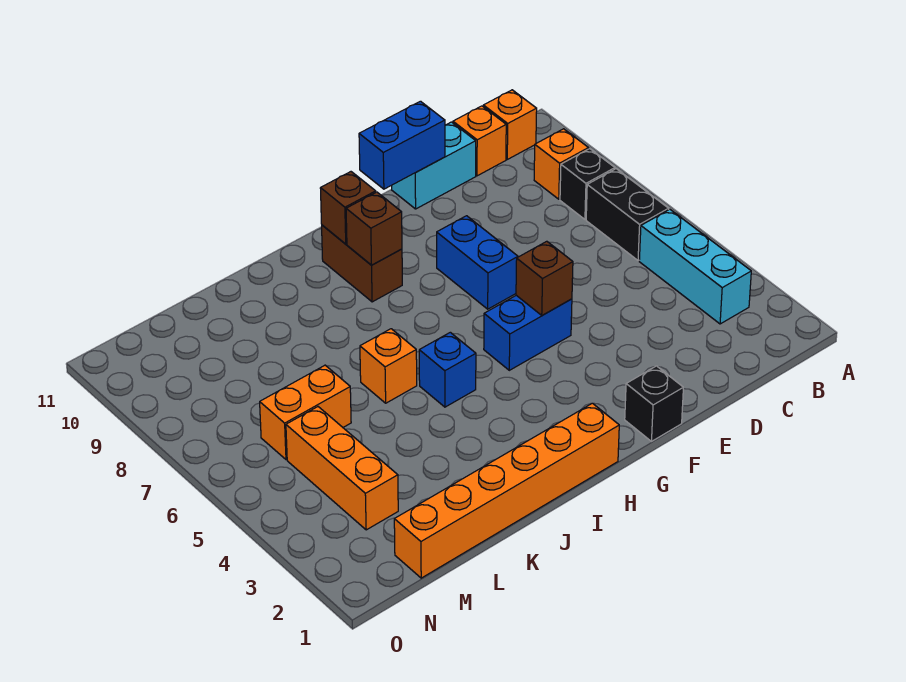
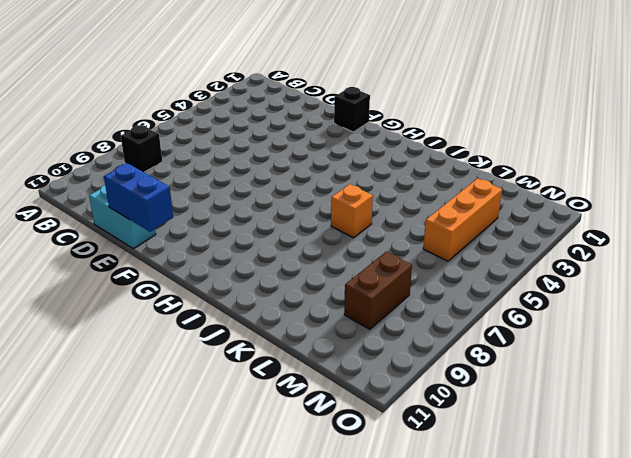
brown 1x2 brick [344,252,412,329] -> brown 1x2 brick moved to [322,225,402,302]
none -> cyan 1x3 brick [639,209,751,324]
none -> black 1x2 brick [586,169,669,261]
none -> orange 1x1 brick [534,129,589,199]

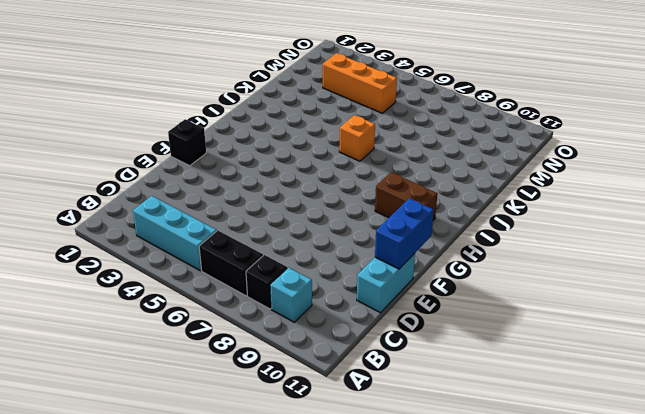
cyan 1x1 brick [270,267,312,322] -> orange 1x1 brick [534,129,589,199]
none -> orange 1x1 brick [483,90,537,159]
none -> orange 1x1 brick [453,106,506,176]
none -> blue 1x2 brick [484,295,572,370]

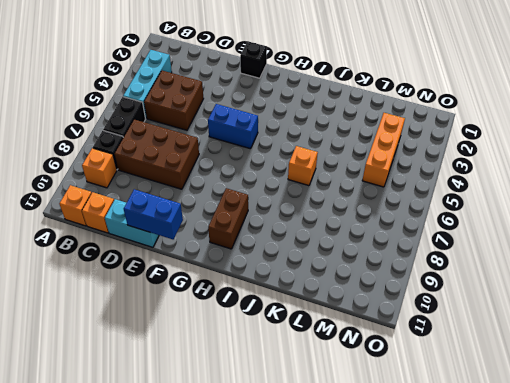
brown 2x2 brick [144,71,204,130] -> none
brown 2x3 brick [115,120,199,189] -> none
none -> blue 1x2 brick [437,216,518,309]
none -> orange 1x6 brick [394,403,619,578]
none -> blue 1x1 brick [419,332,476,407]

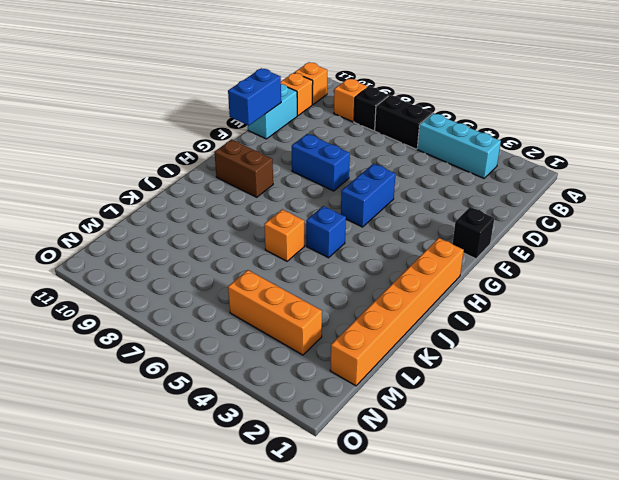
none -> orange 1x2 brick [260,365,351,460]
none -> brown 1x1 brick [516,241,573,315]
none -> brown 1x1 brick [346,192,402,265]

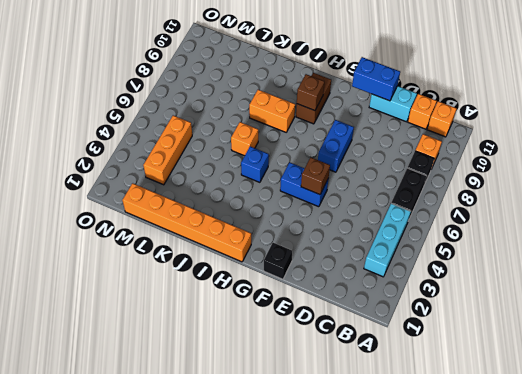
orange 1x2 brick [249,90,295,132] -> orange 1x2 brick moved to [260,365,351,460]
none -> brown 1x1 brick [320,172,376,244]

